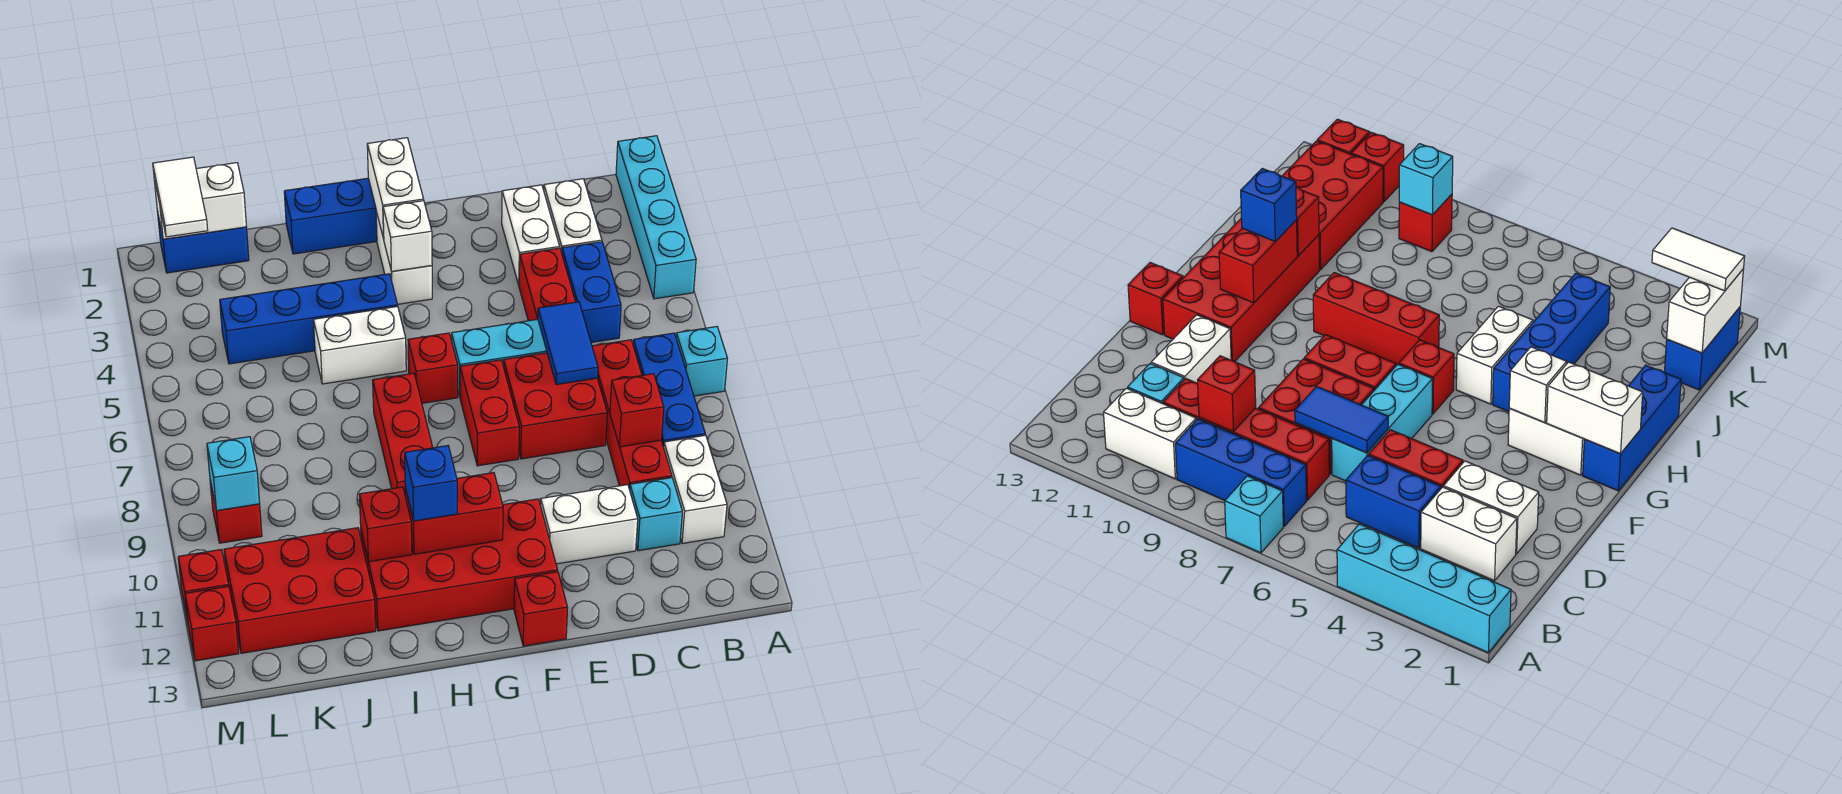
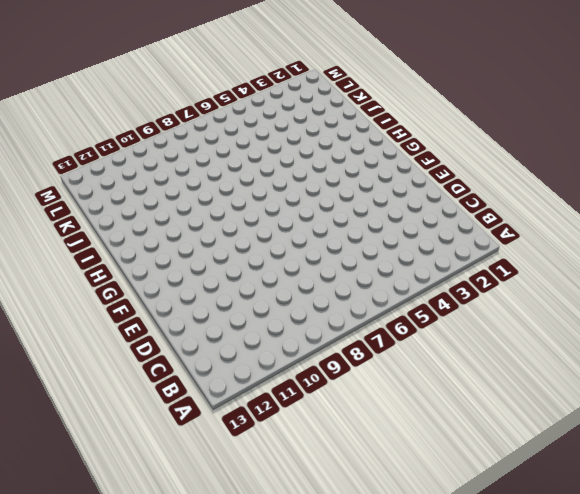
none -> cyan 1x4 brick [616,136,696,299]
none -> cyan 1x1 brick [676,327,727,396]
none -> blue 1x3 brick [633,333,705,447]
none -> white 1x2 brick [664,435,727,543]

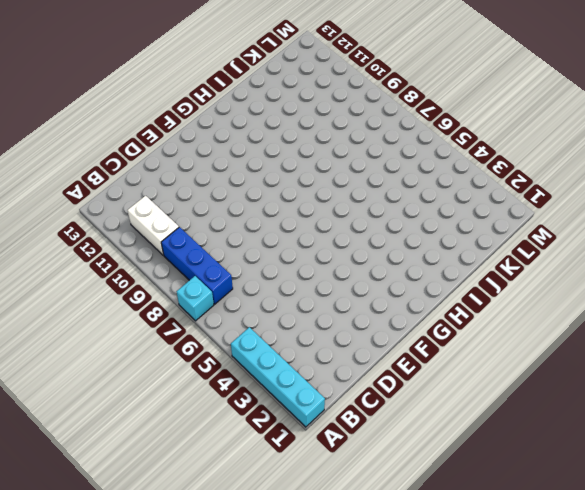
none -> white 1x2 brick [544,179,602,253]
none -> blue 1x2 brick [562,242,621,342]
none -> red 1x4 brick [592,340,672,490]
none -> cyan 1x1 brick [630,478,682,551]

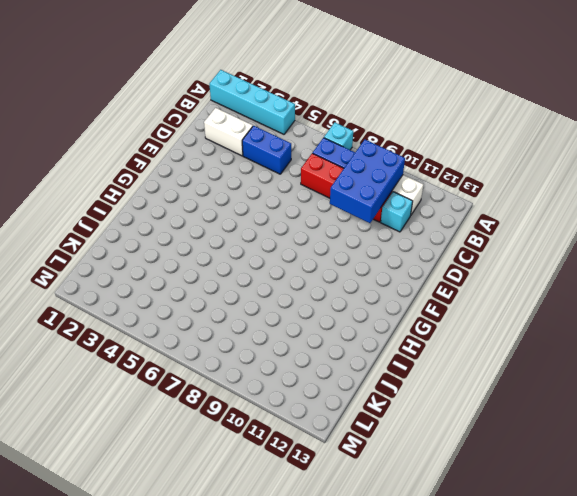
blue 2x3 brick [330,140,405,223] -> red 1x1 brick [610,374,664,447]
none -> white 1x2 brick [502,185,560,285]
none -> red 1x2 brick [519,248,575,321]
none -> cyan 1x3 brick [452,319,547,396]
none -> red 2x2 brick [504,353,607,459]

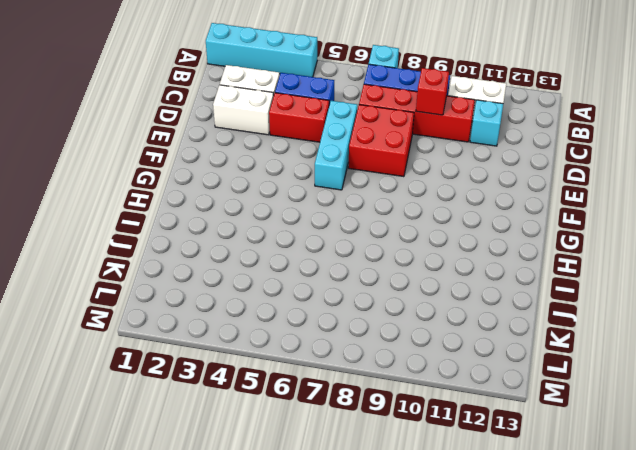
none -> white 1x2 brick [541,485,638,564]
none -> red 1x2 brick [460,360,519,466]
none -> red 2x4 brick [361,499,558,631]
none -> red 1x1 brick [514,572,568,646]

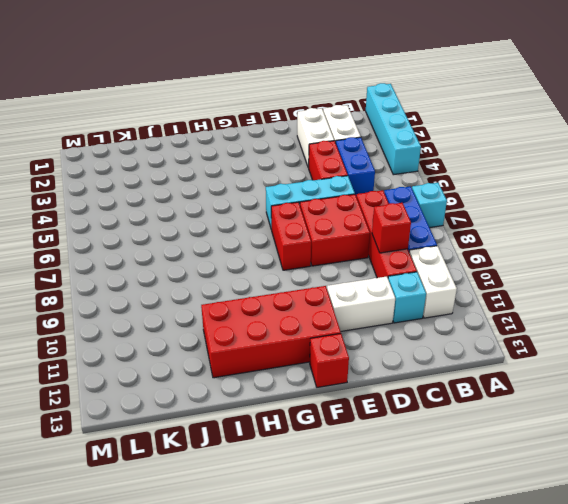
none -> blue 1x3 brick [284,178,377,254]
none -> white 1x2 brick [376,211,432,304]
none -> red 1x1 brick [408,333,458,403]
none -> blue 1x4 brick [220,274,398,364]

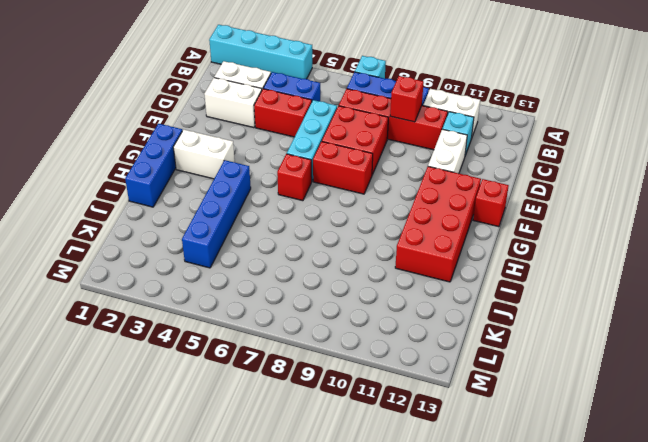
none -> white 1x2 brick [314,306,406,384]
none -> red 1x3 brick [373,373,433,493]
none -> red 2x3 brick [224,528,376,653]
none -> blue 1x2 brick [157,211,249,273]

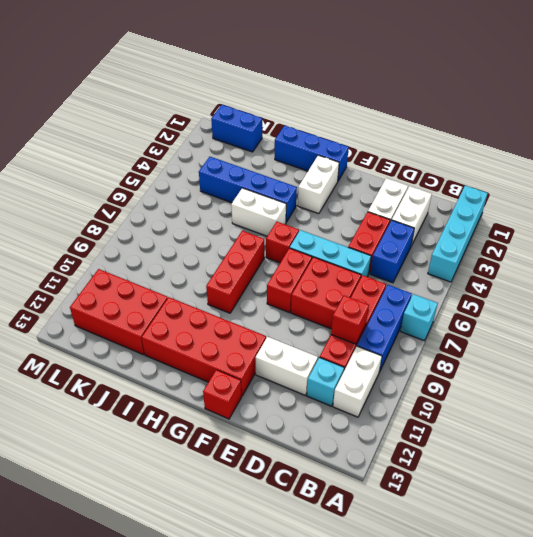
none -> red 1x1 brick [210,480,262,543]
none -> red 1x1 brick [178,549,229,621]
none -> red 1x1 brick [185,586,239,661]
none -> blue 1x2 tile [538,302,598,385]

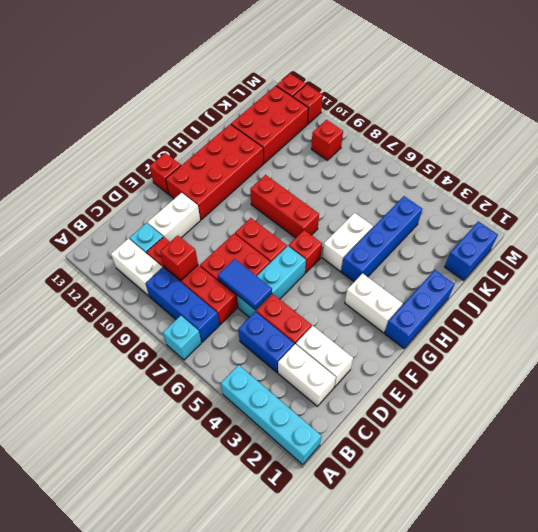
none -> white 1x2 brick [367,138,424,239]
none -> white 1x1 brick [383,201,432,272]
none -> red 1x2 brick [405,473,503,554]
none -> red 1x1 brick [359,487,412,562]

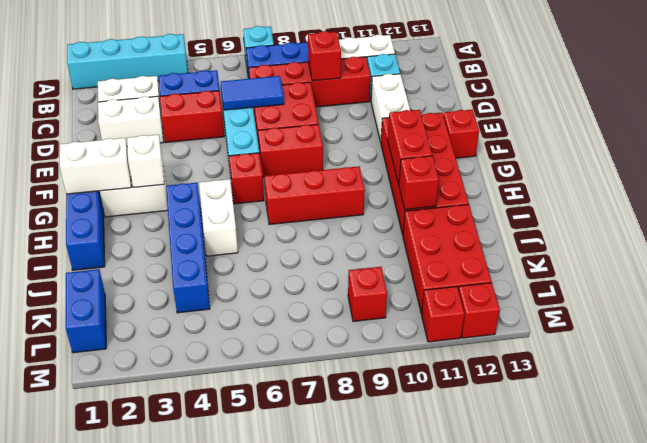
none -> white 1x2 brick [154,163,246,239]
none -> cyan 1x1 brick [207,437,260,511]
none -> blue 1x1 brick [405,446,457,521]
none -> white 1x2 tile [153,157,208,237]

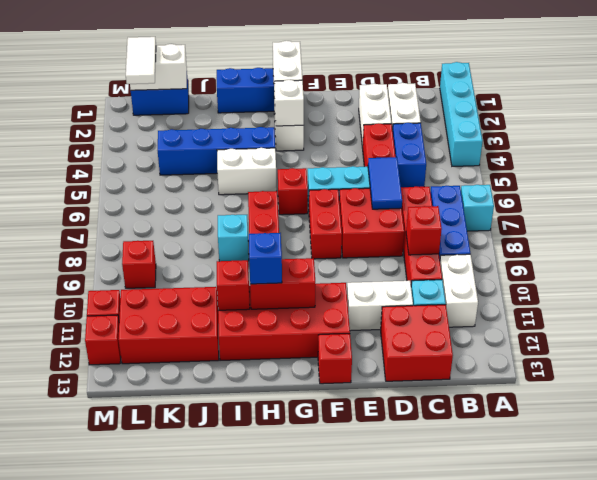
red 2x2 brick [381,305,453,381] -> none
cyan 1x1 brick [218,215,249,261] -> cyan 1x1 brick moved to [207,437,260,511]

